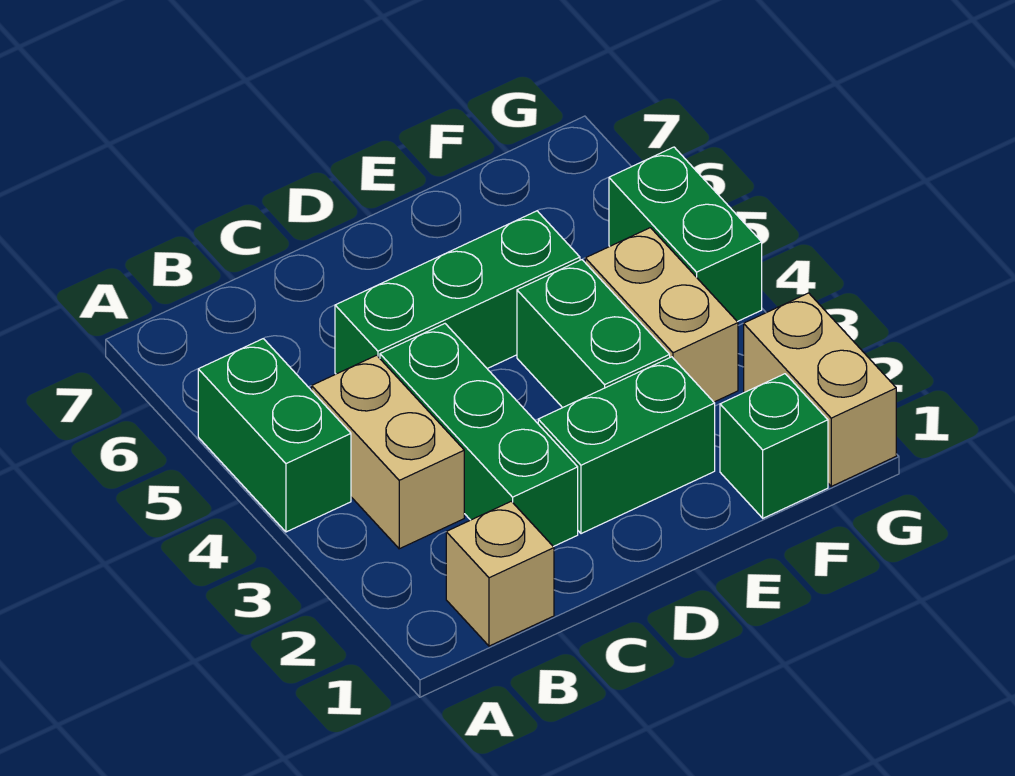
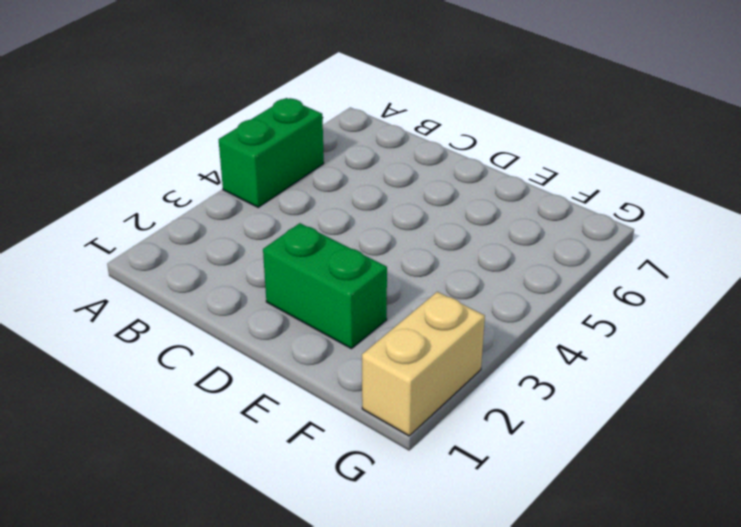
none -> tan 1x1 brick [446,501,554,646]
none -> tan 1x2 brick [312,355,464,549]

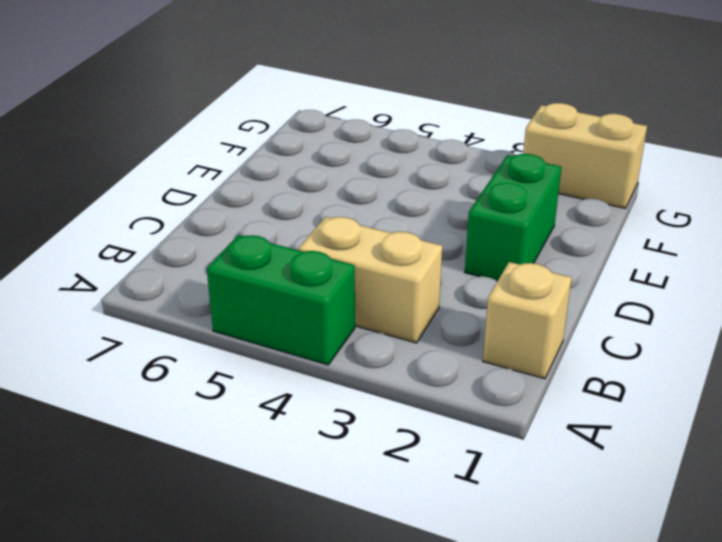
none -> green 1x3 brick [380,324,578,547]
none -> green 1x3 brick [335,211,580,374]

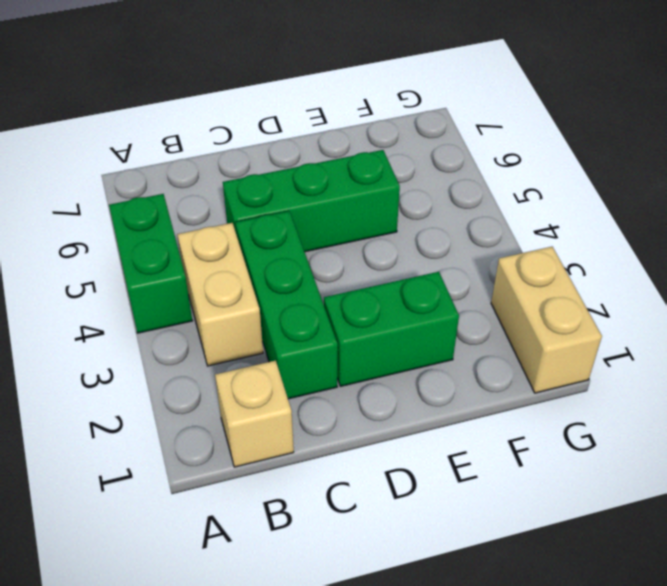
none -> green 1x2 brick [517,260,670,408]
none -> green 1x1 brick [720,374,828,518]

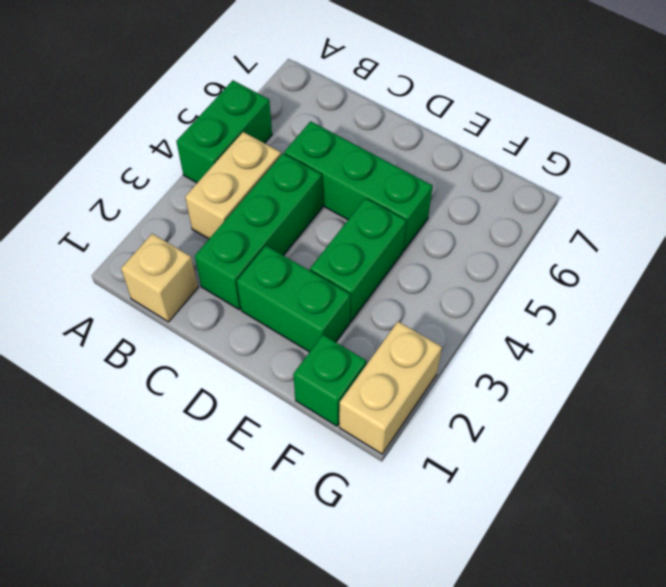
none -> tan 1x2 brick [585,228,738,402]
none -> green 1x2 brick [609,147,762,322]

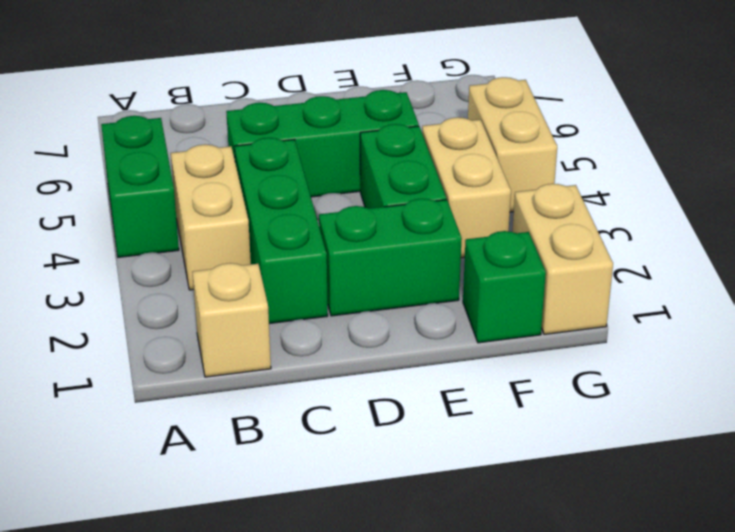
tan 1x2 brick [468,77,557,212] -> green 1x2 brick [609,147,762,322]

